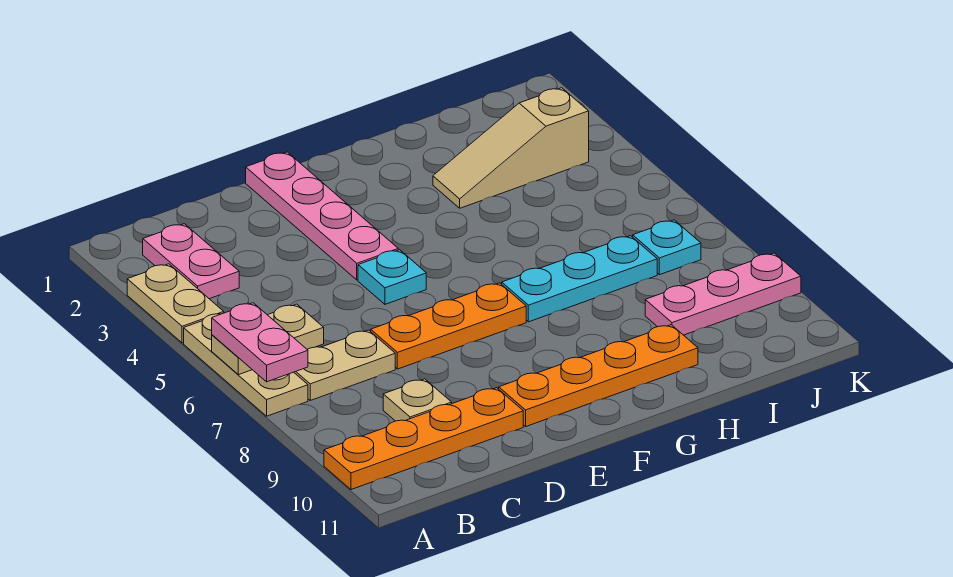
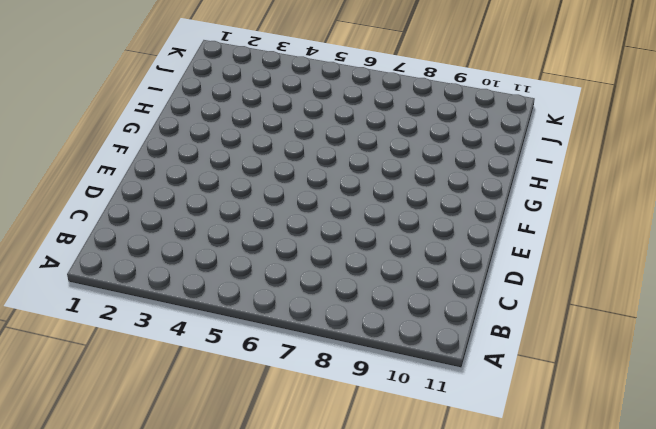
none -> tan 1x2 plate [127,264,224,343]
none -> tan 1x3 plate [184,314,308,416]
none -> orange 1x4 plate [324,388,523,490]

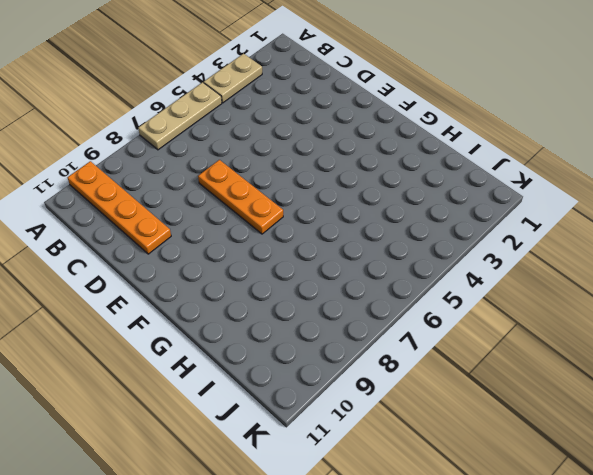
none -> pink 1x2 plate [143,224,239,299]
none -> tan 1x2 plate [294,330,395,400]
none -> tan 1x1 plate [383,379,452,421]

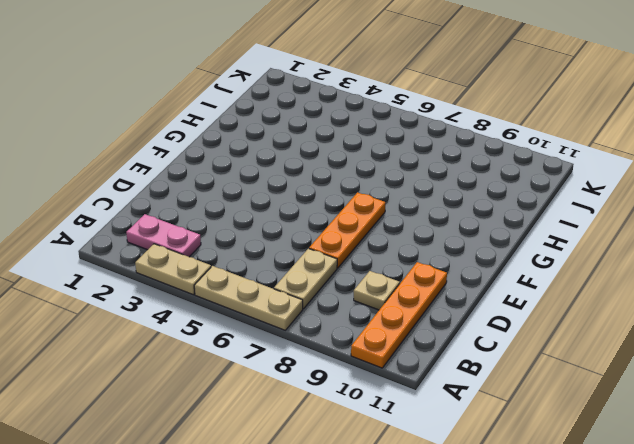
none -> pink 1x4 plate [246,152,398,280]
none -> cyan 1x1 plate [358,250,426,304]
none -> orange 1x4 plate [499,325,698,426]

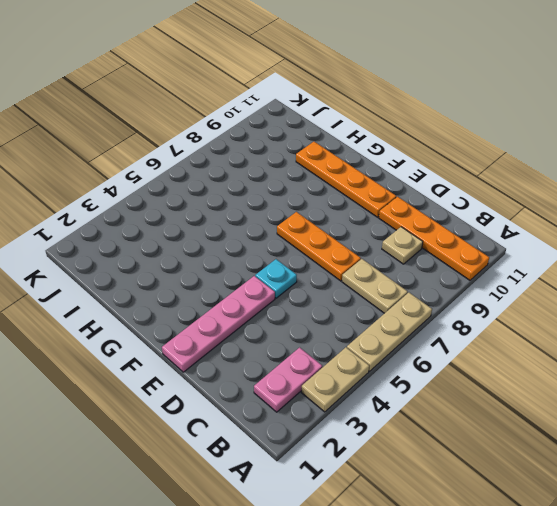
none -> cyan 1x3 plate [502,236,657,322]
none -> tan 1x3 slope [433,88,589,208]
none -> pink 1x3 plate [645,253,801,335]

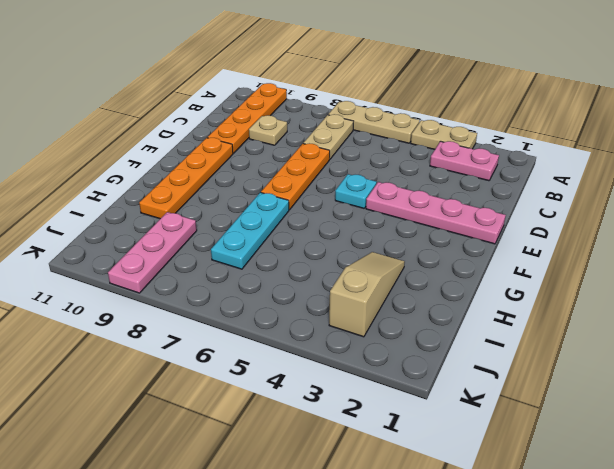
none -> cyan 1x1 plate [633,220,701,275]
none -> tan 1x2 plate [212,304,324,375]
none -> pink 1x2 plate [212,303,308,382]

